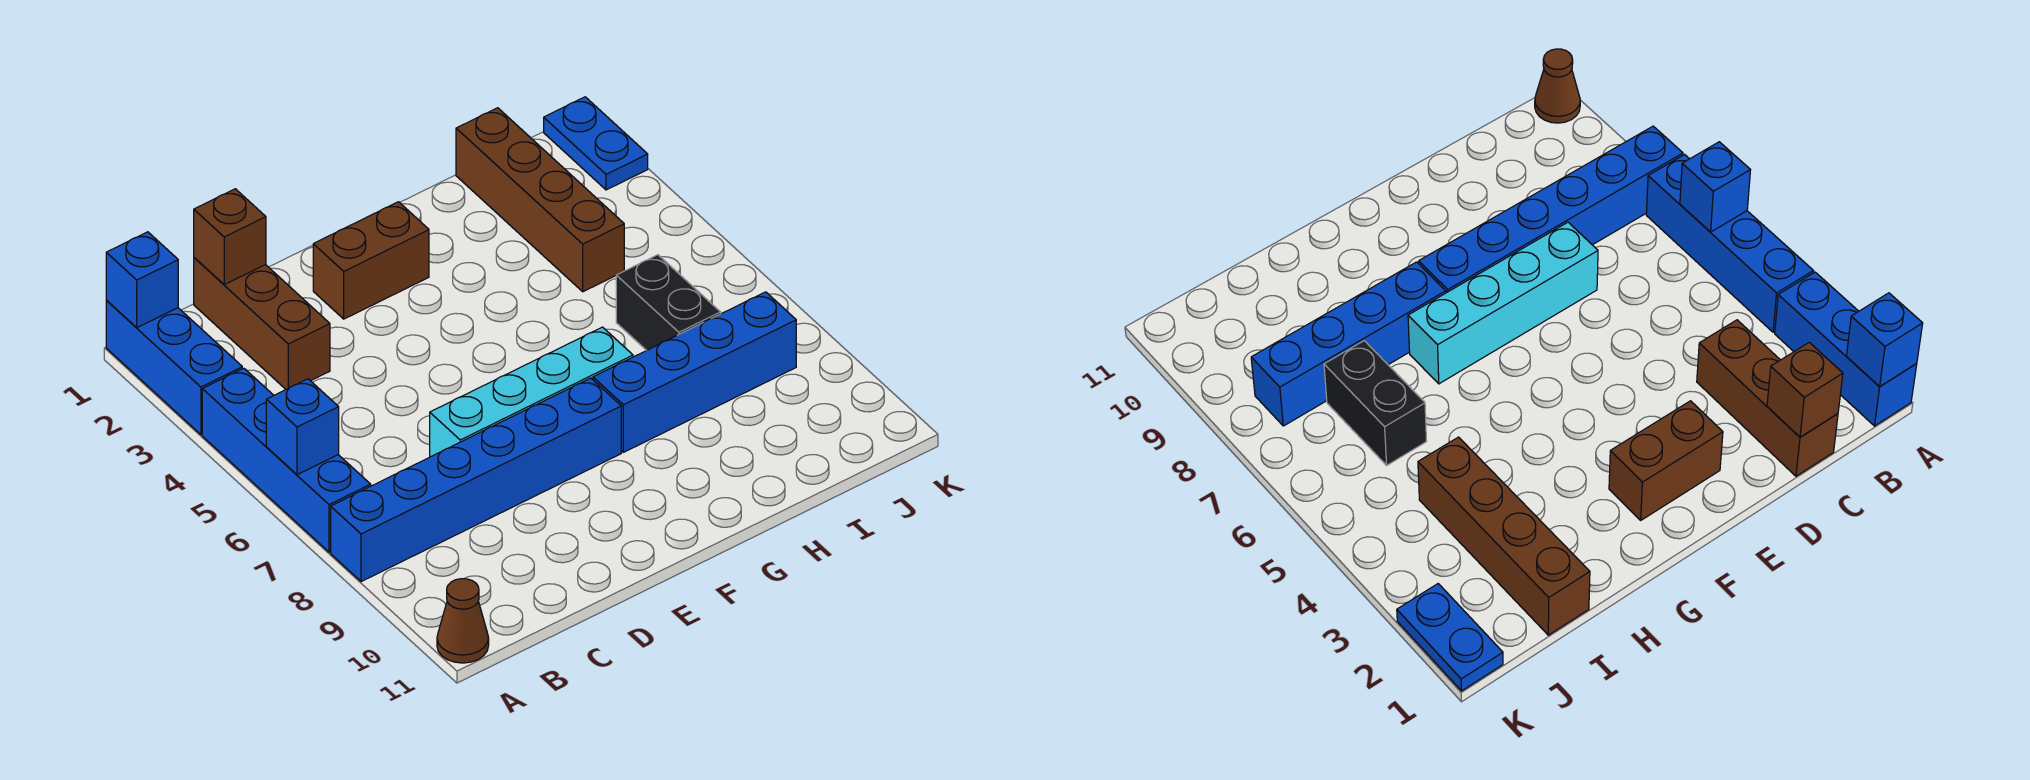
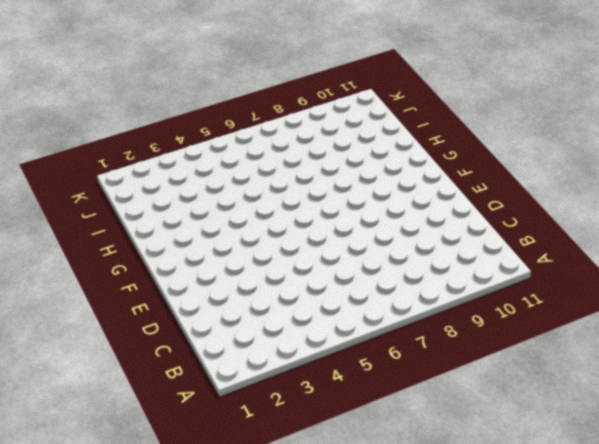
none -> blue 1x3 brick [106,300,242,435]
none -> blue 1x4 brick [202,368,371,552]
none -> blue 1x6 brick [331,378,621,582]

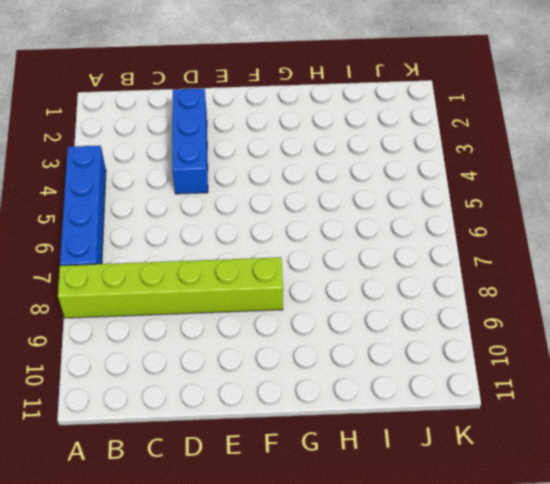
lime 1x6 brick [58,257,283,318] -> blue 1x6 brick [331,378,621,582]
blue 1x3 brick [172,88,208,194] -> blue 1x3 brick moved to [106,300,242,435]
none -> brown 1x1 cone [437,579,489,663]
none -> brown 1x3 brick [194,258,330,389]
none -> cyan 1x4 brick [430,327,633,457]

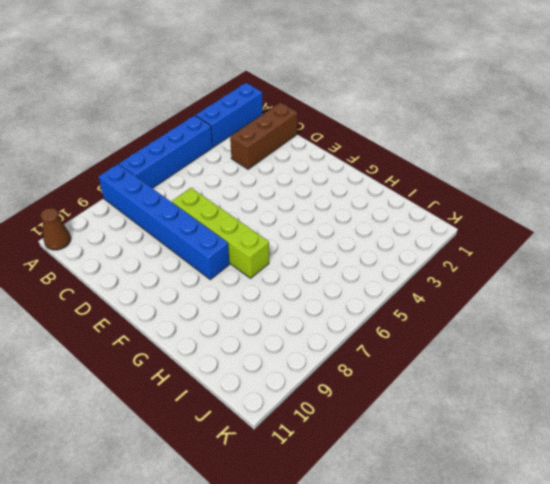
lime 1x4 brick [172,188,269,278] -> cyan 1x4 brick [430,327,633,457]
none -> brown 1x2 brick [313,202,429,319]
none -> blue 1x4 brick [593,292,796,452]
none -> brown 1x4 brick [456,108,624,292]

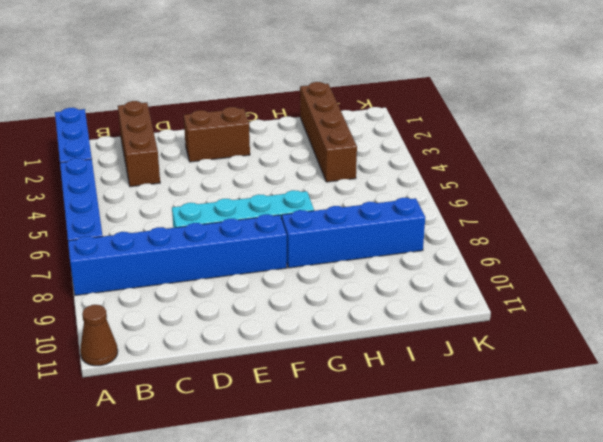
none -> black 1x2 brick [616,255,721,350]
none -> blue 1x2 plate [544,97,648,190]
none -> blue 1x1 brick [106,232,178,328]

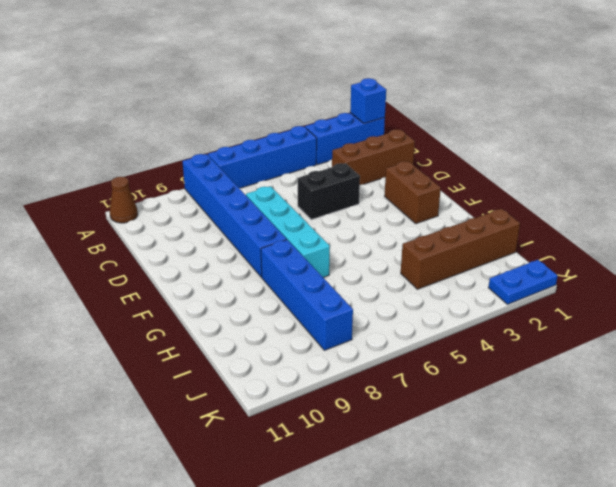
black 1x2 brick [297,163,360,220] -> black 1x2 brick moved to [616,255,721,350]
none -> blue 1x1 brick [266,379,339,475]
none -> brown 1x1 brick [194,189,266,285]

